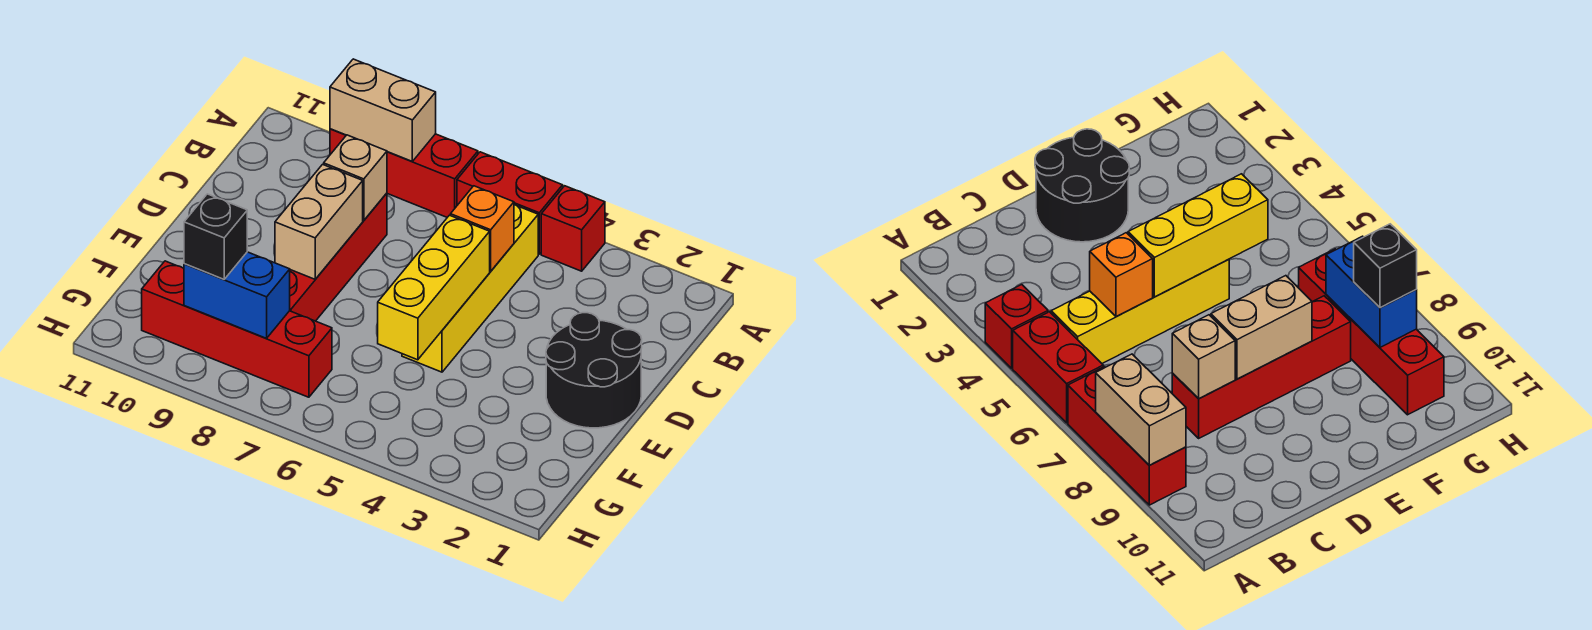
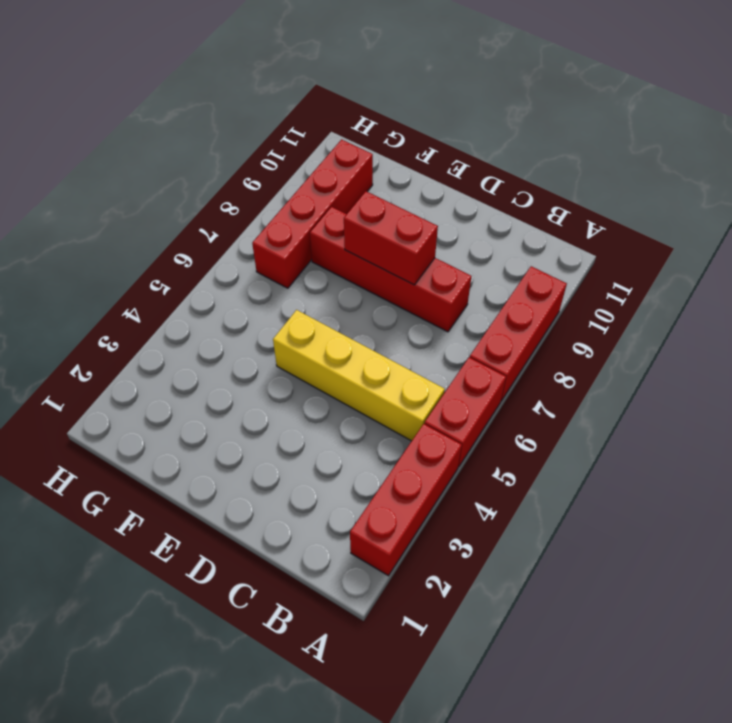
red 1x3 brick [350,424,462,576] -> red 1x1 brick [541,186,605,271]
red 1x2 brick [344,191,438,285] -> tan 1x2 brick [275,164,363,279]
none -> black 2x2 round brick [546,313,642,428]
none -> tan 1x2 brick [330,59,436,161]
none -> orange 1x1 brick [451,186,514,271]

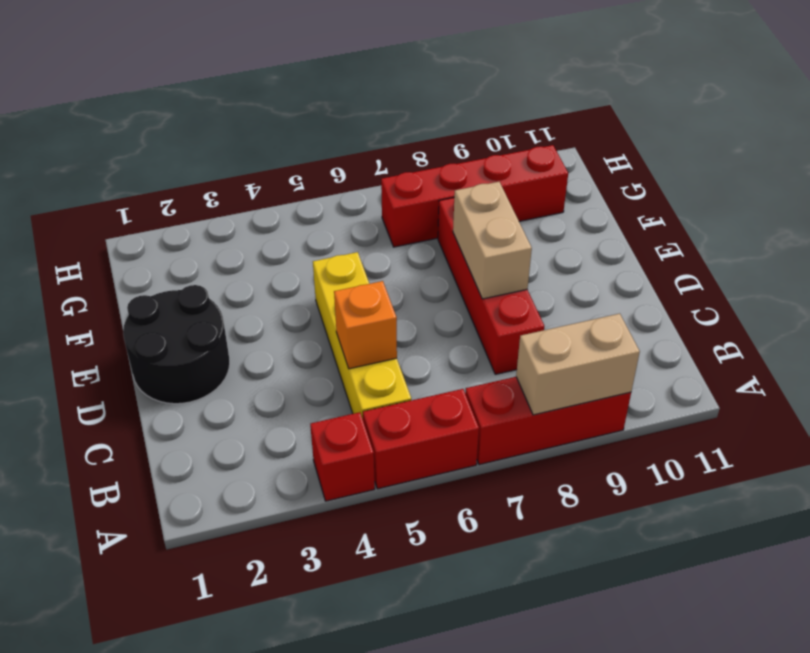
none -> tan 1x1 brick [324,135,387,220]
none -> yellow 1x3 brick [378,215,490,360]
none -> blue 1x2 brick [184,252,290,338]

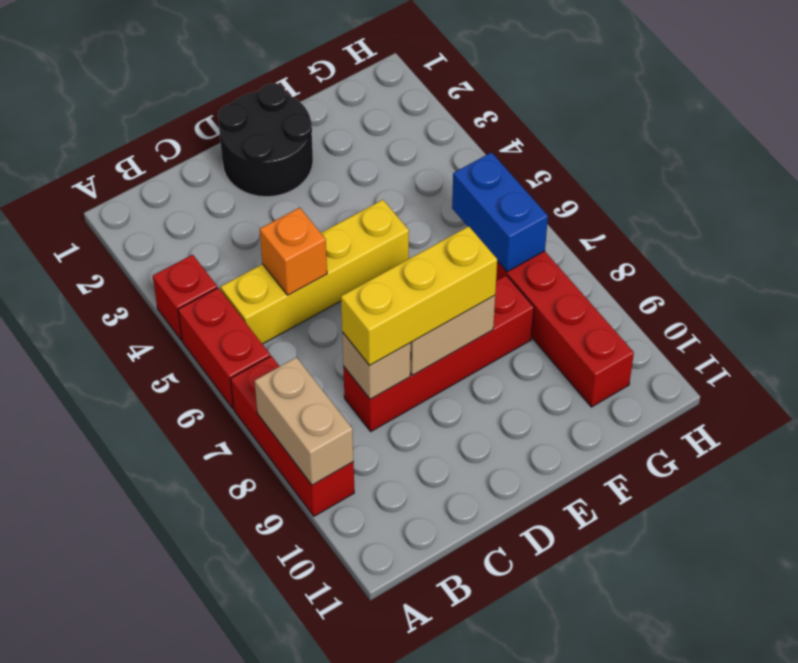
yellow 1x3 brick [341,226,497,366] -> yellow 1x3 brick moved to [378,215,490,360]
blue 1x2 brick [452,152,548,272] -> blue 1x2 brick moved to [184,252,290,338]
none -> black 1x1 brick [184,194,247,279]

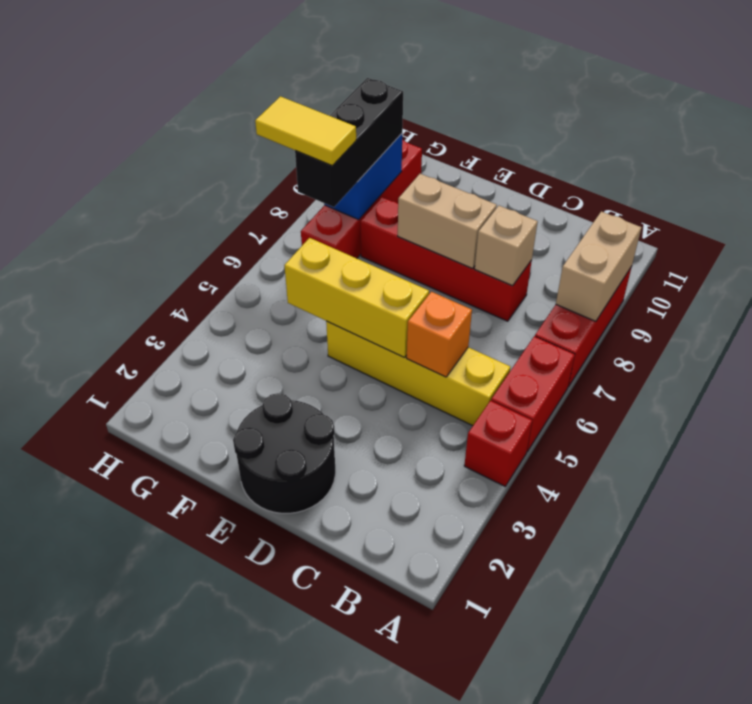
black 1x3 brick [295,78,403,207] -> black 1x1 brick [184,194,247,279]
yellow 1x2 tile [255,96,356,166] -> none

